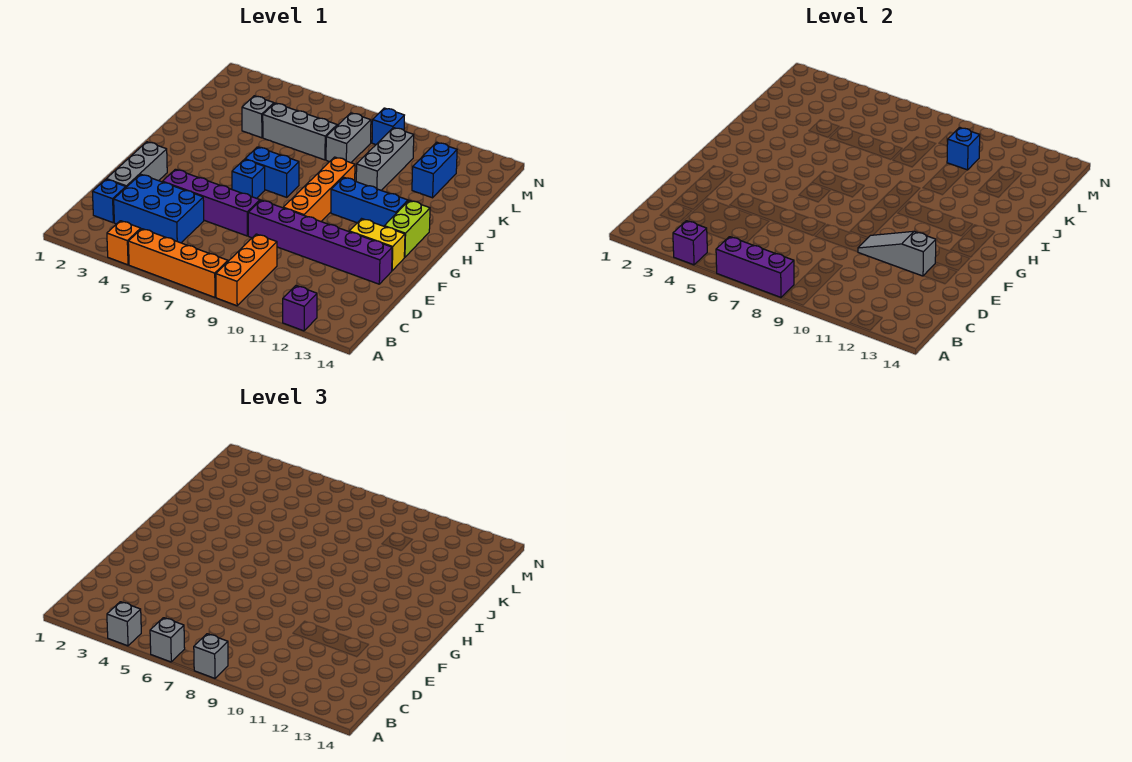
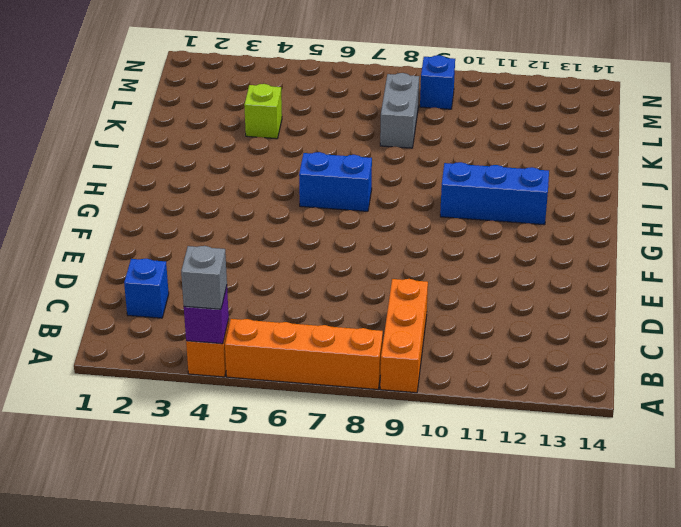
lime 1x1 brick [244,84,282,139] -> grey 1x1 brick [242,96,274,138]
none -> purple 1x1 brick [283,286,317,331]
none -> blue 2x3 brick [114,174,204,243]
none -> grey 1x3 brick [107,142,167,187]

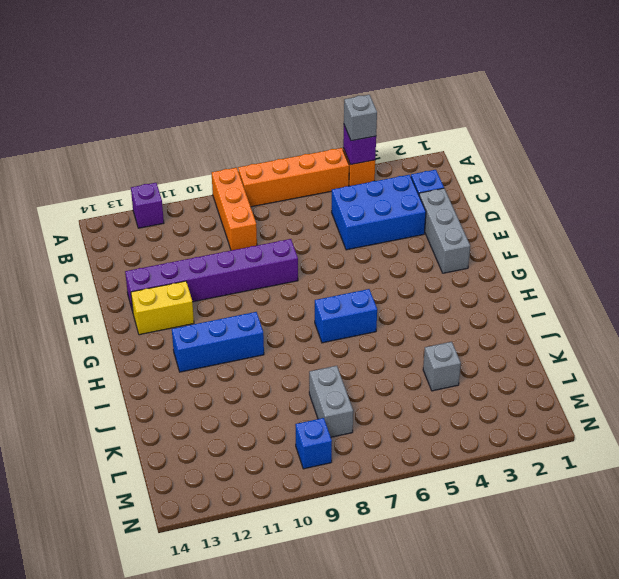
none -> purple 1x4 brick [162,169,260,236]
none -> orange 1x4 brick [283,157,355,221]
none -> blue 1x1 brick [232,159,265,198]

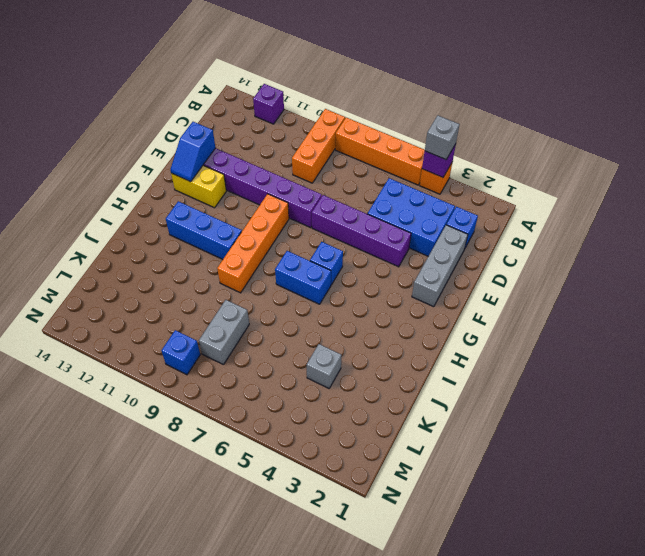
blue 1x2 slope [170,122,215,182] -> none
none -> lime 1x2 brick [384,200,430,257]
none -> grey 1x3 brick [356,128,414,190]
none -> grey 1x3 brick [263,103,337,160]

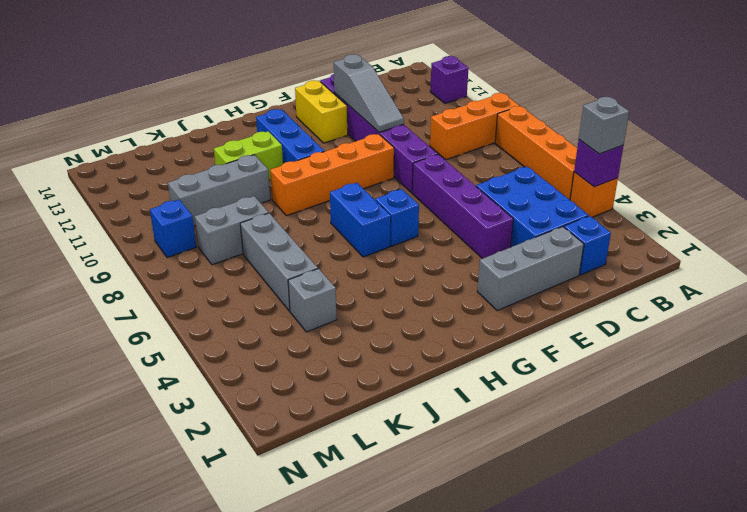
lime 1x2 brick [214,131,283,180] -> lime 1x2 brick moved to [384,200,430,257]
none -> blue 1x2 brick [412,142,457,198]
none -> purple 1x3 brick [716,237,794,297]
none -> blue 1x1 brick [947,128,980,170]

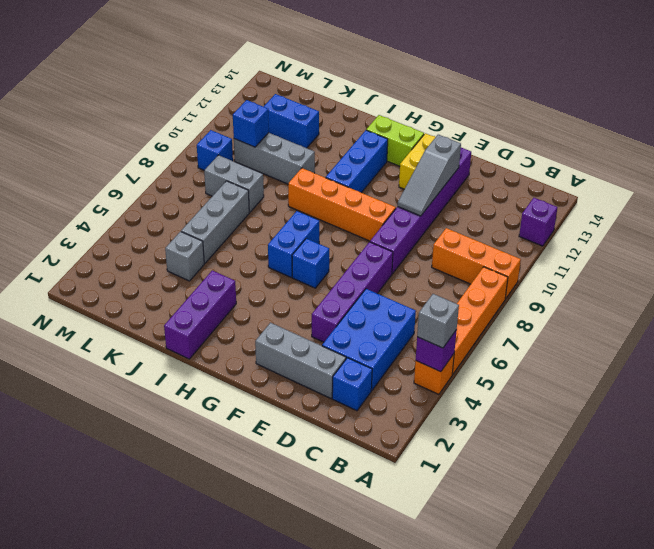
purple 1x3 brick [164,271,236,359] -> purple 1x3 brick moved to [716,237,794,297]
none -> grey 1x1 brick [150,618,185,662]
none -> grey 1x1 brick [194,634,228,678]

